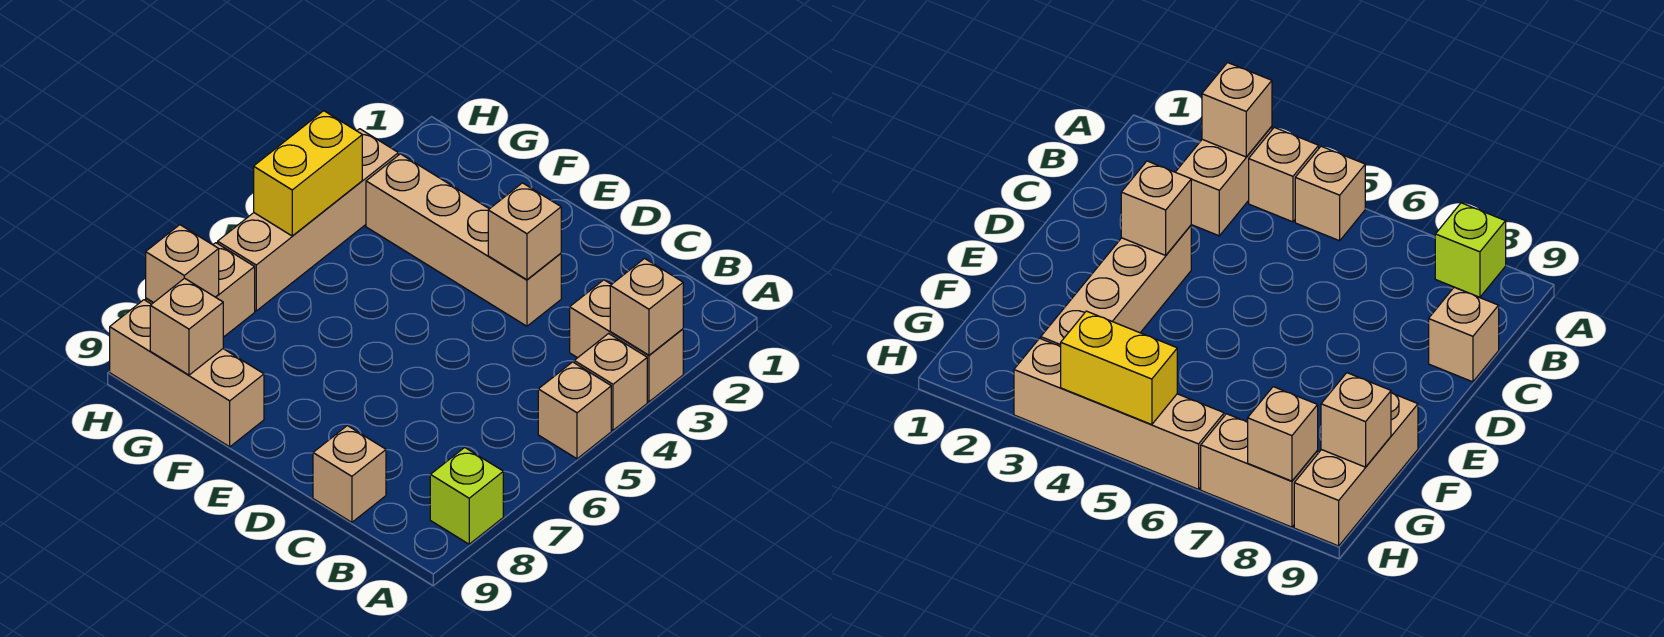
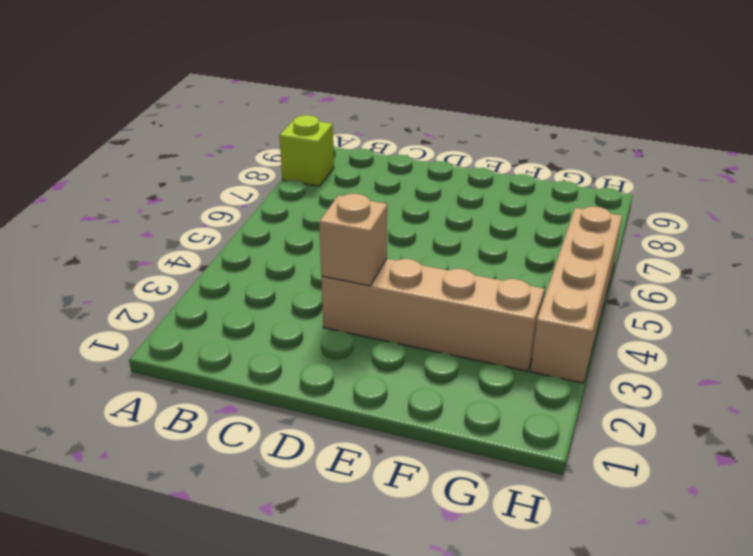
none -> tan 1x2 brick [570,280,683,402]
none -> tan 1x1 brick [574,334,647,430]
none -> tan 1x1 brick [538,362,611,459]

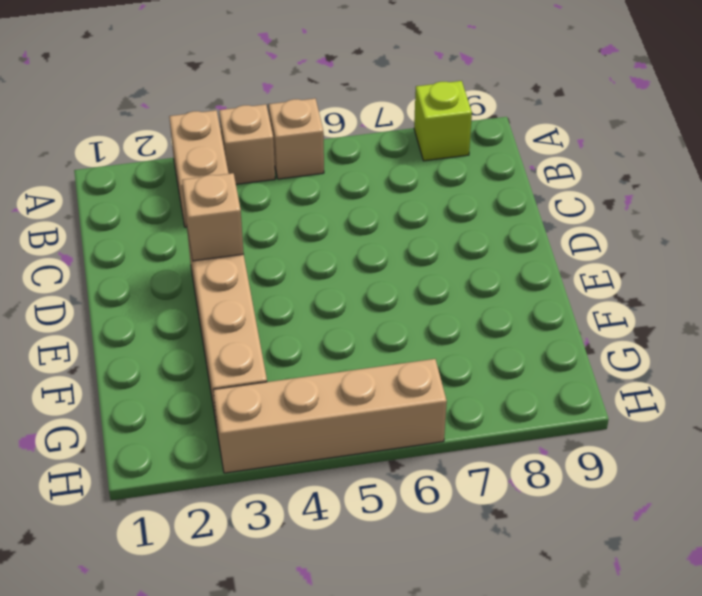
none -> tan 1x1 brick [313,426,386,522]
none -> tan 1x3 brick [110,300,264,447]
none -> tan 1x2 brick [146,243,255,337]

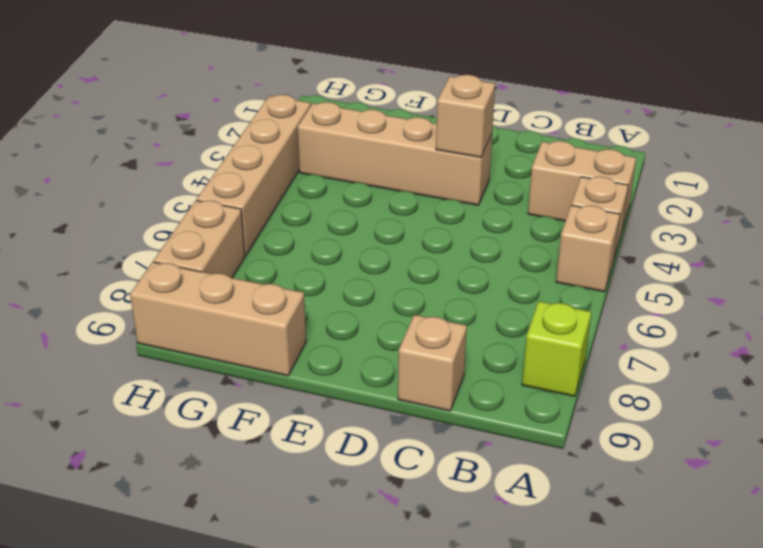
none -> tan 1x1 brick [610,259,683,355]
none -> tan 1x1 brick [150,278,223,375]
none -> yellow 1x2 brick [254,111,362,236]

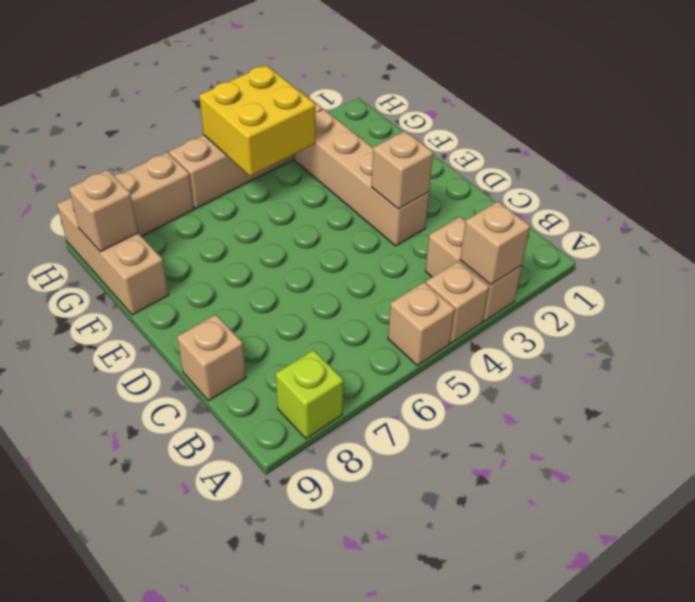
yellow 2x2 brick [199,65,316,176] -> yellow 1x2 brick [254,111,362,236]
none -> tan 1x1 brick [146,225,219,303]

